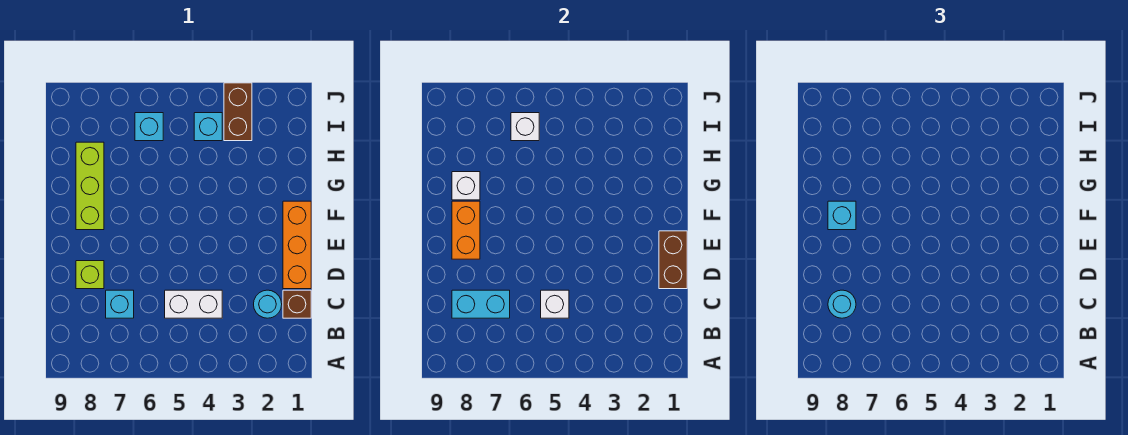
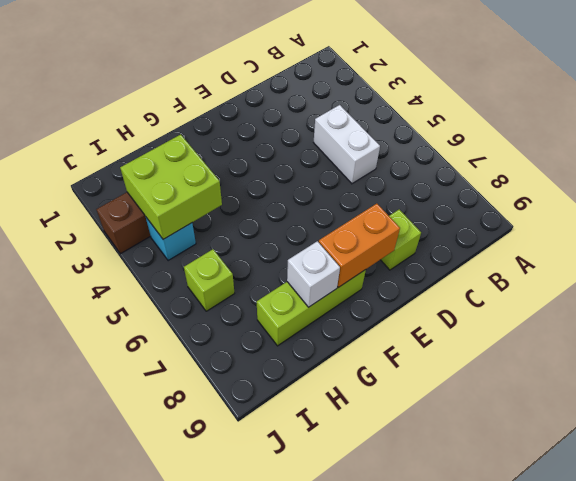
lime 2x2 brick [120,134,222,239] -> none
lime 1x1 brick [184,249,235,311] -> cyan 1x1 brick [135,113,163,141]
none -> brown 1x1 brick [283,290,311,318]
none -> cyan 1x1 round brick [254,290,282,318]
none -> cyan 1x1 brick [106,290,134,318]

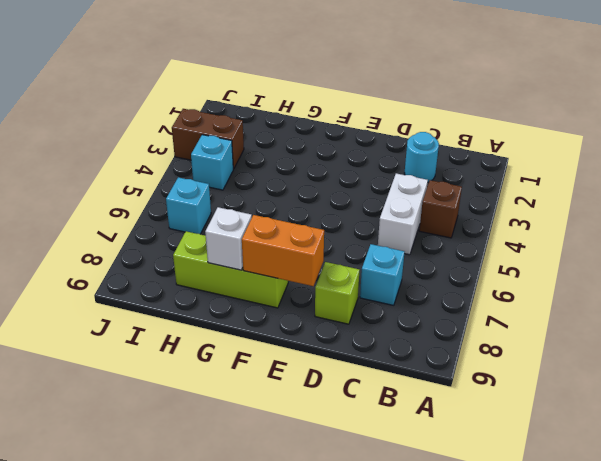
brown 1x1 brick [419,180,462,238] -> brown 1x1 brick moved to [283,290,311,318]
none -> orange 1x3 brick [283,201,311,289]
none -> white 1x1 brick [541,290,569,318]
none -> cyan 1x2 brick [452,290,510,318]

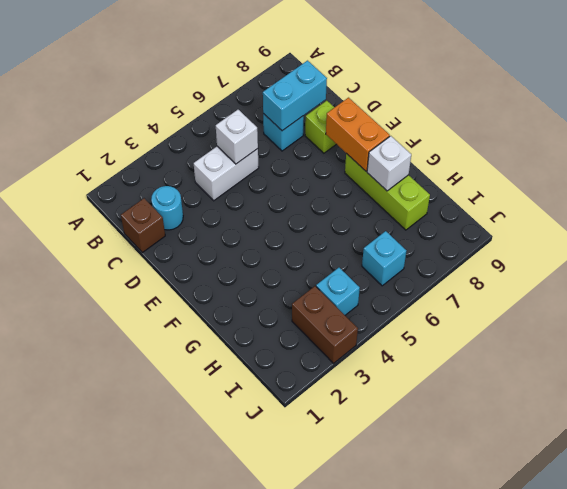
none -> orange 1x3 brick [283,201,311,289]
none -> brown 1x2 brick [659,231,687,289]
none -> white 1x1 brick [511,113,539,141]

